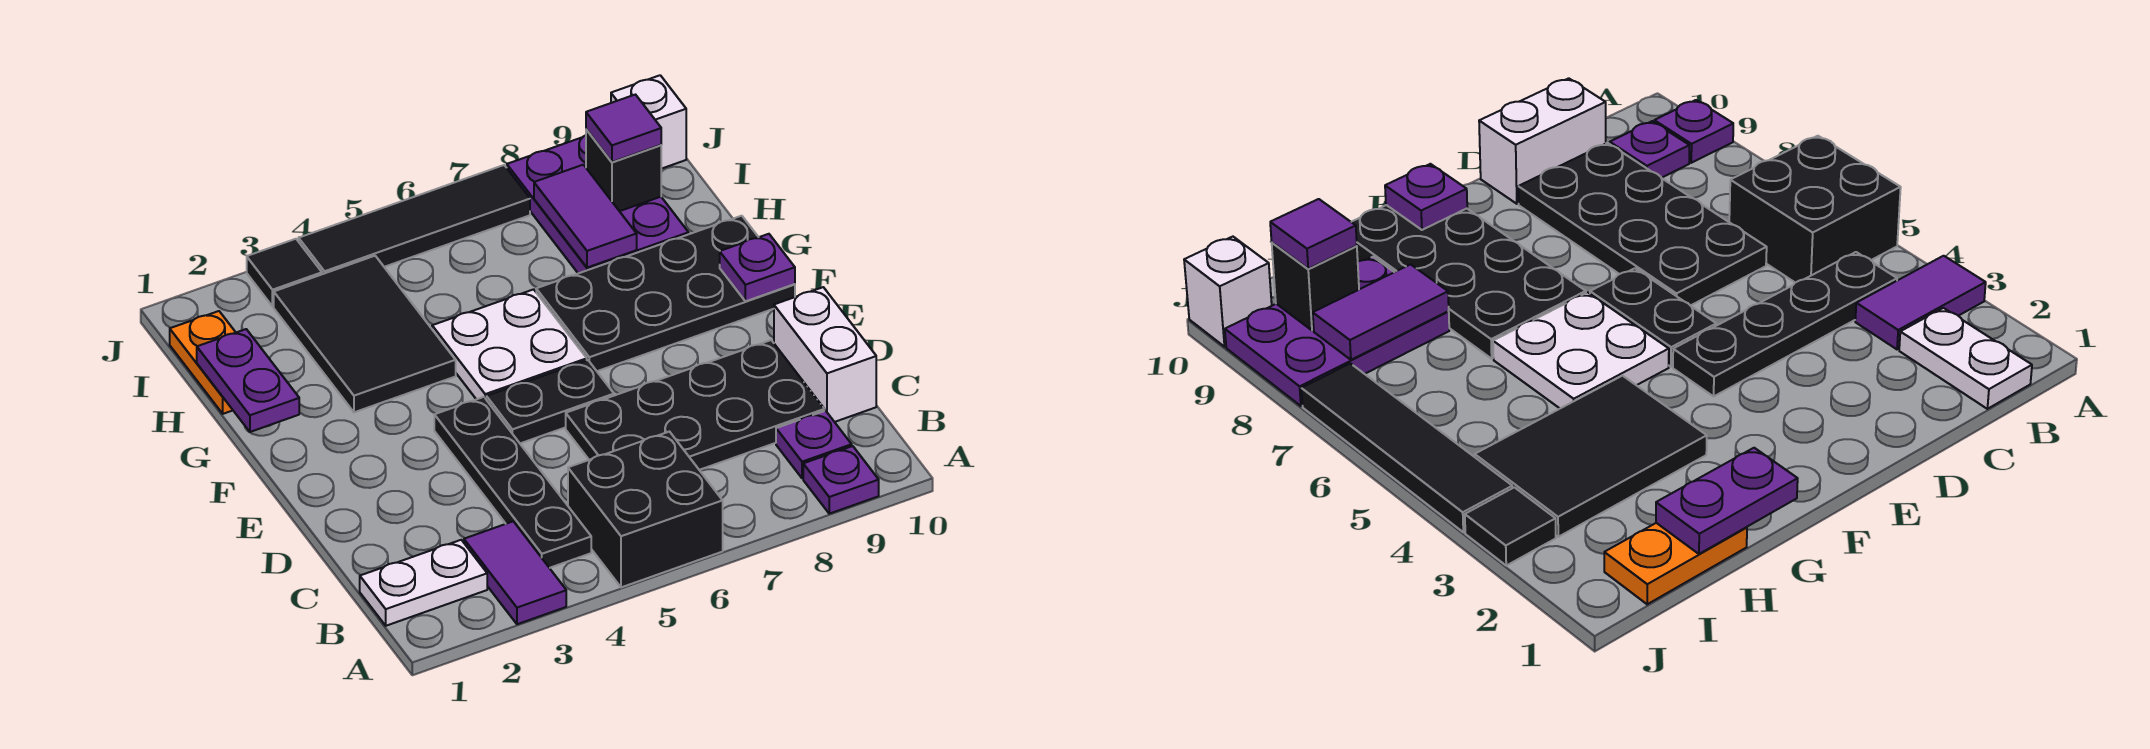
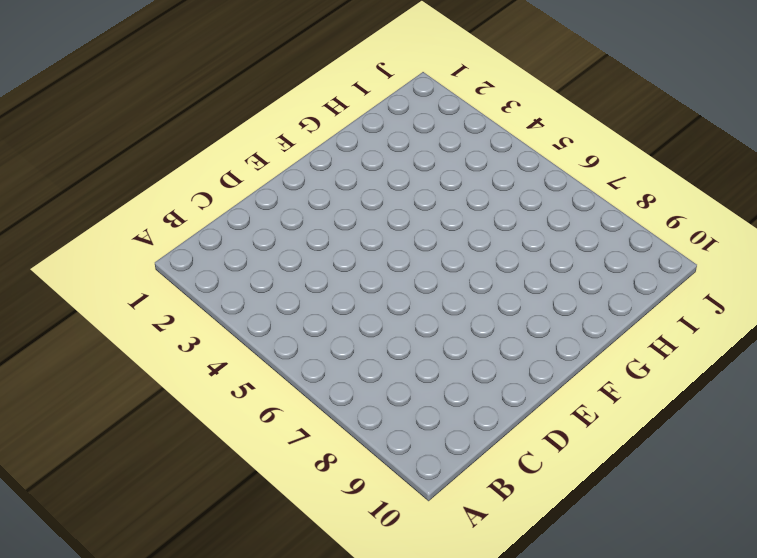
none -> purple 1x2 tile [464,521,566,624]
none -> black 2x2 brick [568,432,723,587]
none -> purple 1x1 plate [803,446,879,514]

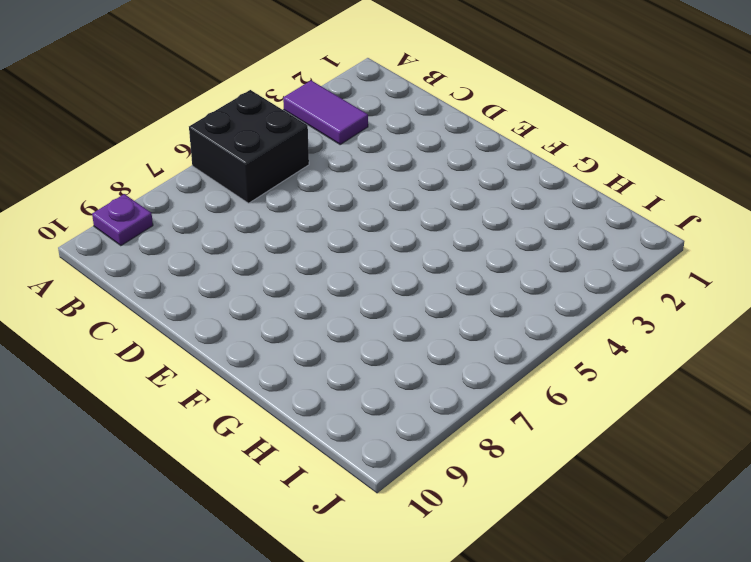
none -> white 1x2 plate [360,540,487,626]
none -> black 1x4 plate [434,397,591,568]
none -> purple 1x1 plate [776,411,852,478]

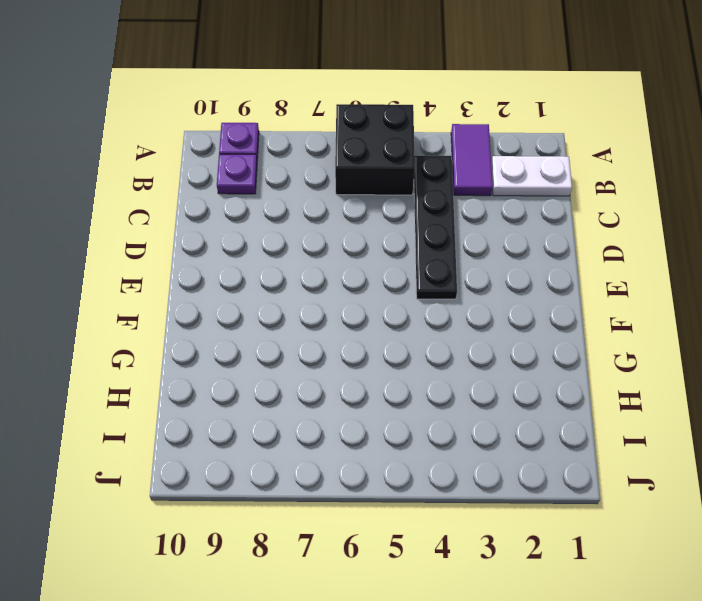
none -> black 2x4 plate [566,340,824,470]
none -> white 1x2 brick [774,287,876,422]
none -> black 1x2 plate [486,360,614,443]

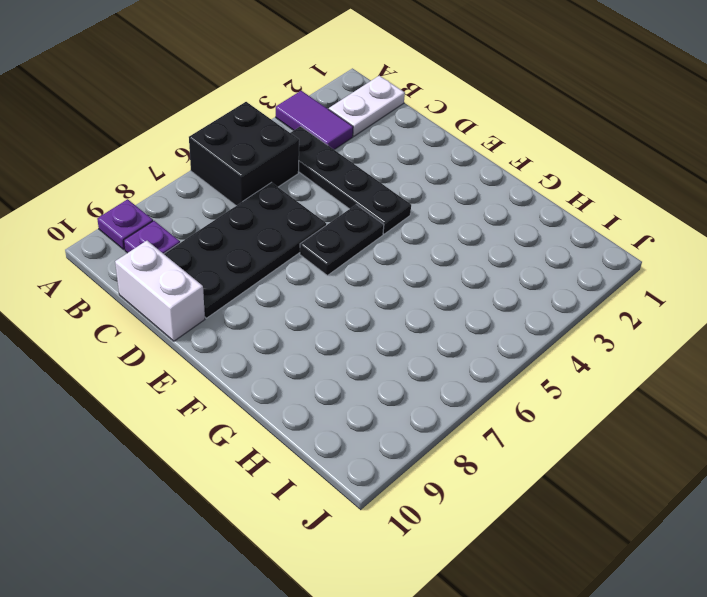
none -> white 2x2 plate [432,289,587,399]
none -> black 2x4 plate [536,216,795,371]
none -> black 2x3 tile [274,256,456,412]

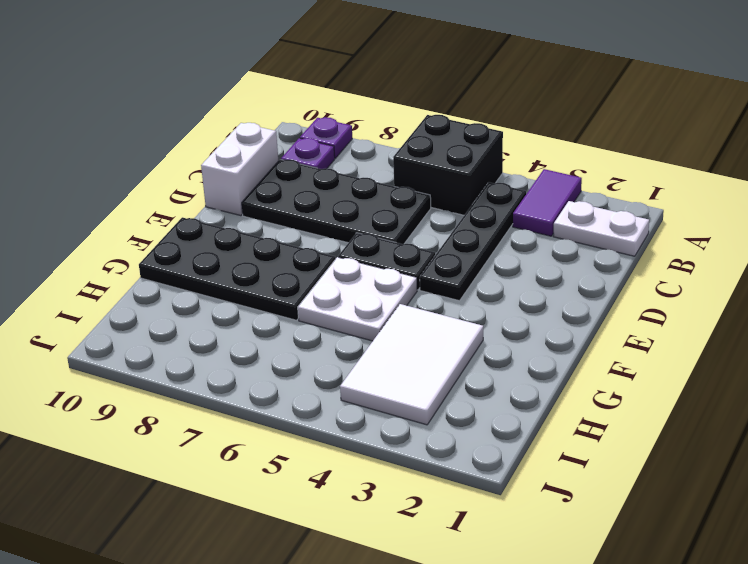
white 2x3 tile [340,304,483,425] -> black 2x3 tile [274,256,456,412]
none -> orange 1x2 plate [170,311,236,414]
none -> purple 2x3 plate [507,135,689,273]
none -> black 1x1 tile [247,239,322,306]

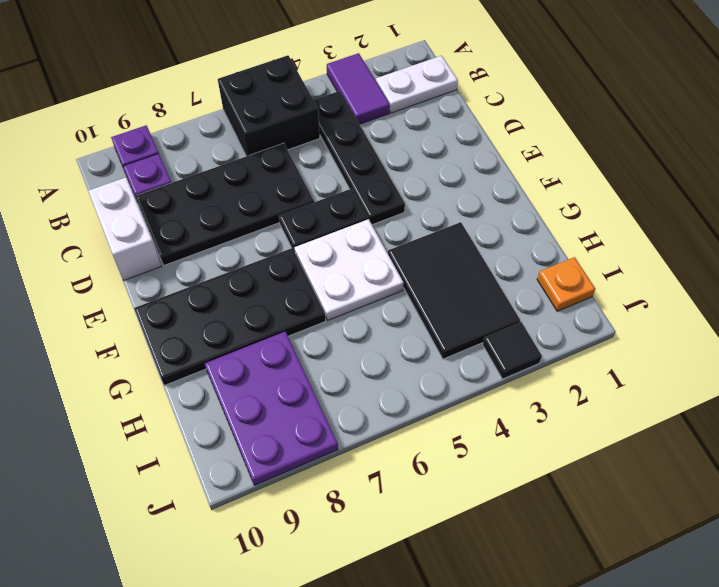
orange 1x1 plate [537,257,595,311] -> orange 1x2 plate [170,311,236,414]
none -> black 1x4 tile [299,165,530,274]
none -> white 1x1 brick [611,75,686,169]
none -> purple 1x1 plate [720,234,795,301]

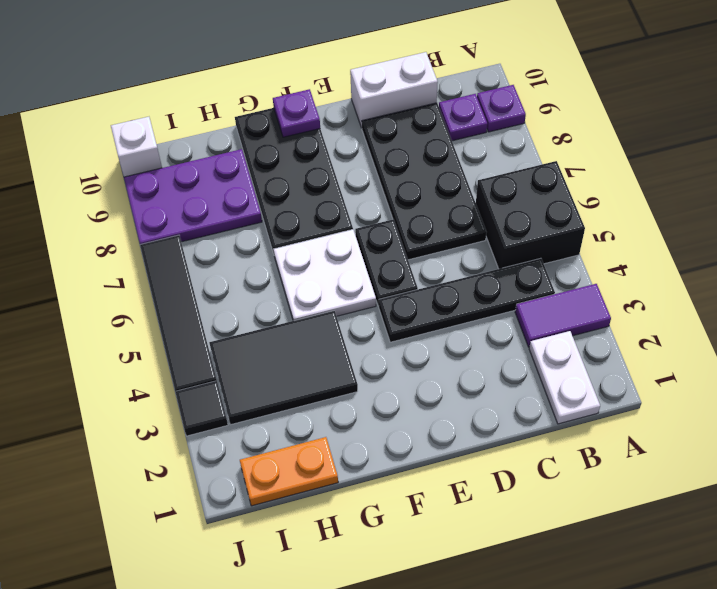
none -> purple 1x2 plate [197,329,299,432]
none -> purple 1x2 tile [534,165,637,268]
none -> black 1x1 brick [586,129,661,211]

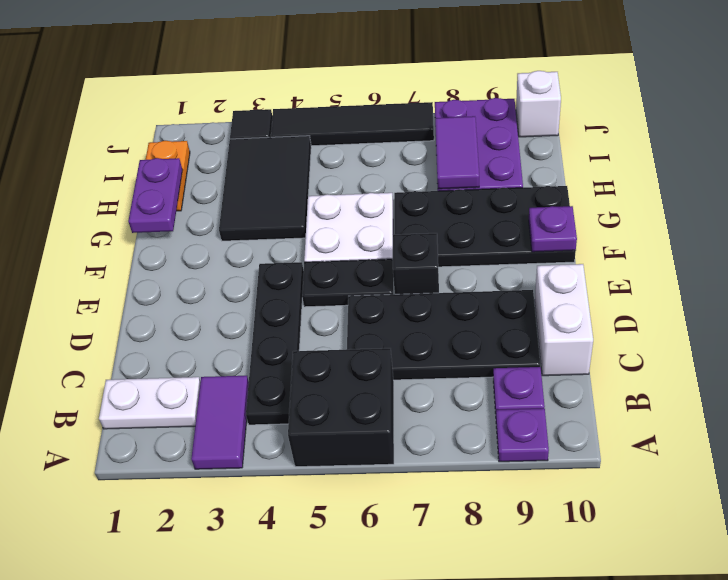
black 1x1 brick [393,233,439,294] -> black 1x1 brick moved to [586,129,661,211]
none -> purple 1x1 tile [586,95,661,162]

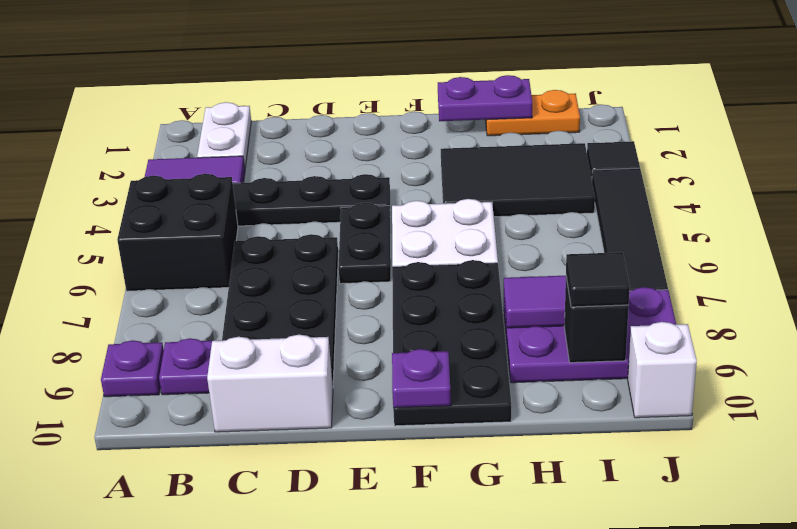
black 1x1 tile [566,252,630,307] -> purple 1x1 tile [586,95,661,162]

